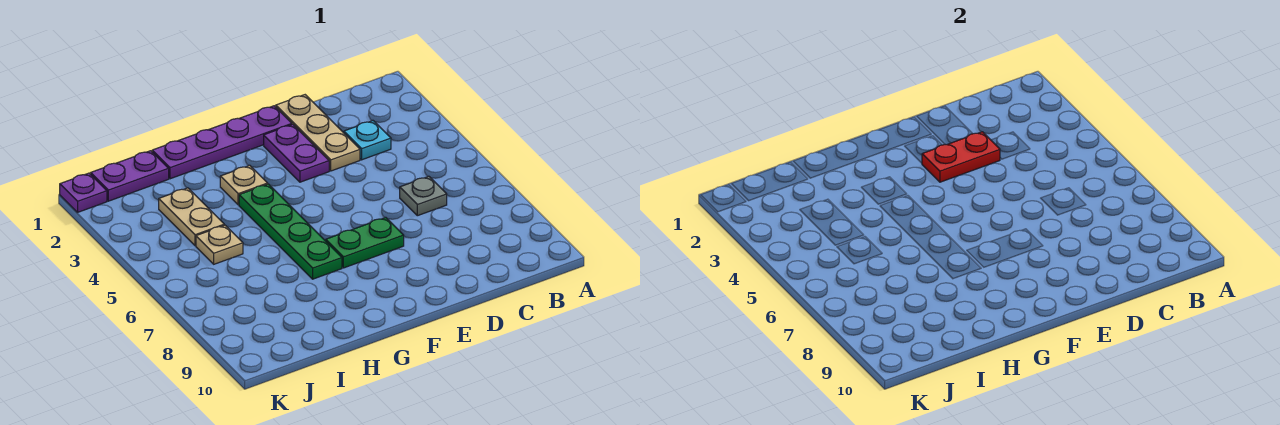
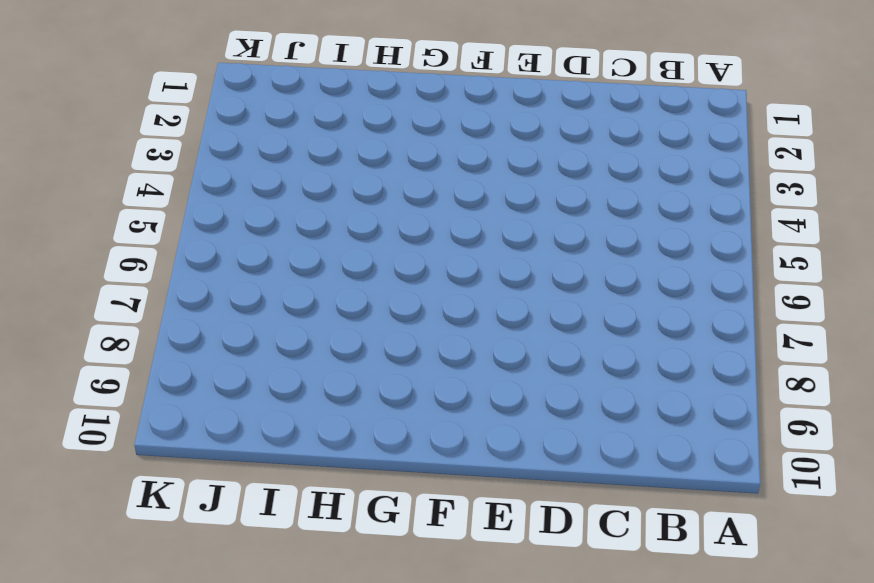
none -> cyan 1x1 plate [344,121,391,160]
none -> grey 1x1 plate [400,176,447,216]
none -> tan 1x3 plate [276,95,360,171]

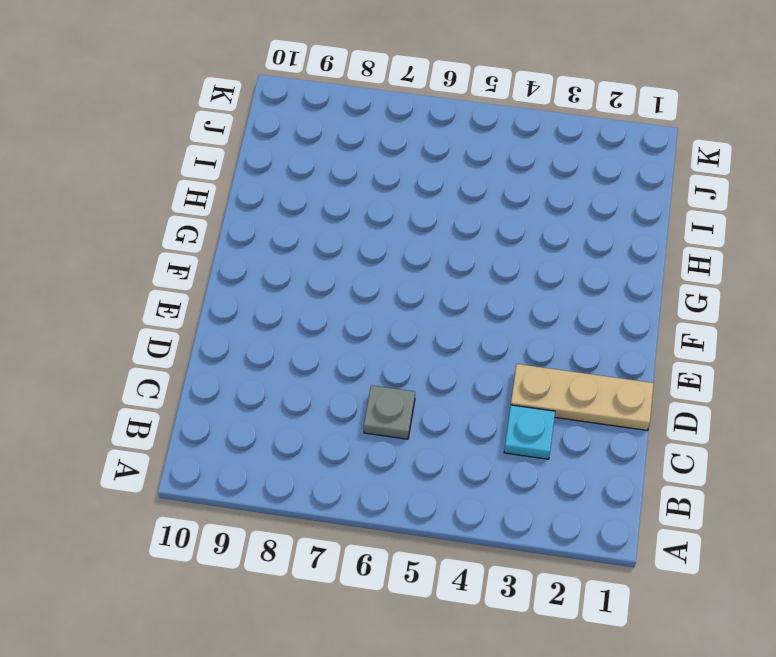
none -> purple 1x4 plate [152,106,292,179]
none -> purple 1x2 plate [264,124,329,182]
none -> green 1x2 plate [326,218,404,268]

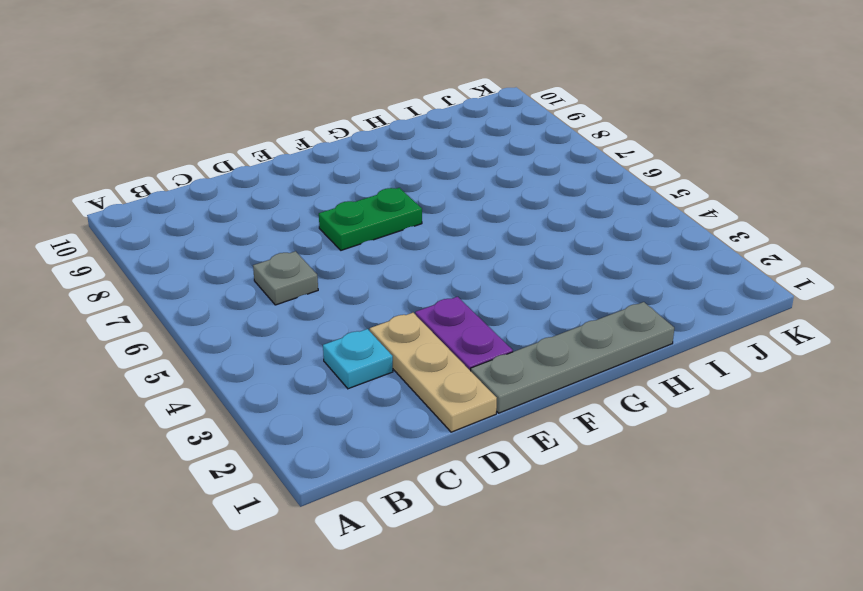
grey 1x4 plate [471,302,674,413] -> purple 1x4 plate [152,106,292,179]
none -> tan 1x1 plate [220,165,268,205]
none -> green 1x4 plate [239,184,342,279]
none -> purple 1x2 plate [91,151,169,201]

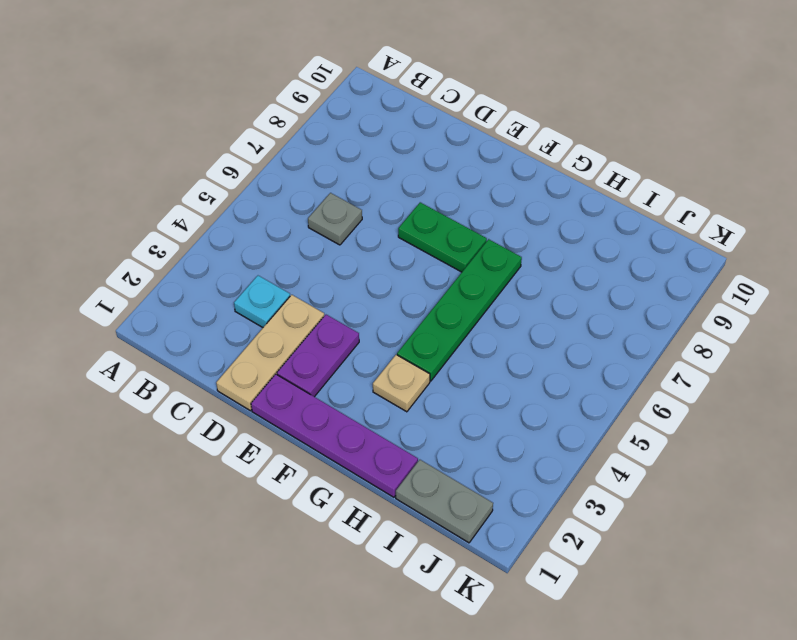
grey 1x2 plate [396,460,493,543] -> purple 1x2 plate [91,151,169,201]
none -> tan 1x2 plate [159,188,224,246]
none -> tan 1x1 plate [196,225,243,264]
none -> purple 1x1 plate [60,173,107,212]

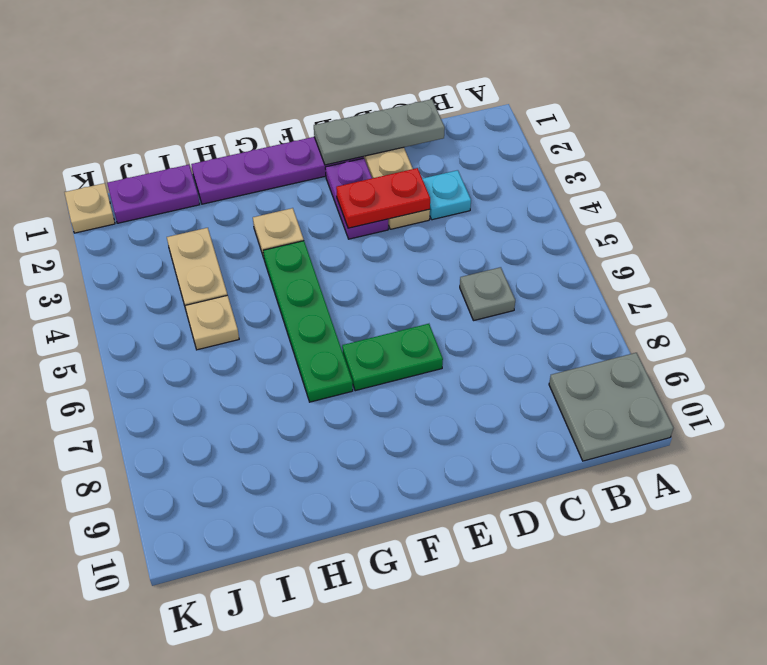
grey 2x2 plate [549,353,673,461] -> none
grey 1x3 plate [314,99,445,165] -> none
tan 1x1 plate [65,183,115,233] -> purple 1x1 plate [60,173,107,212]

